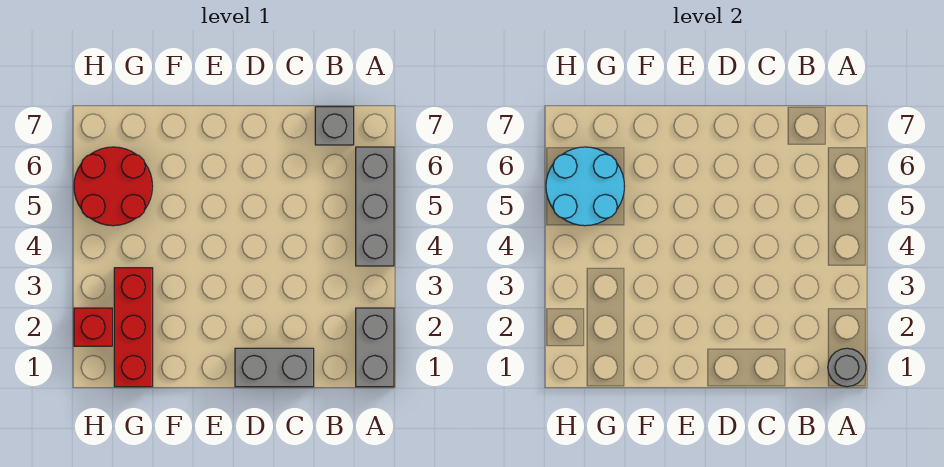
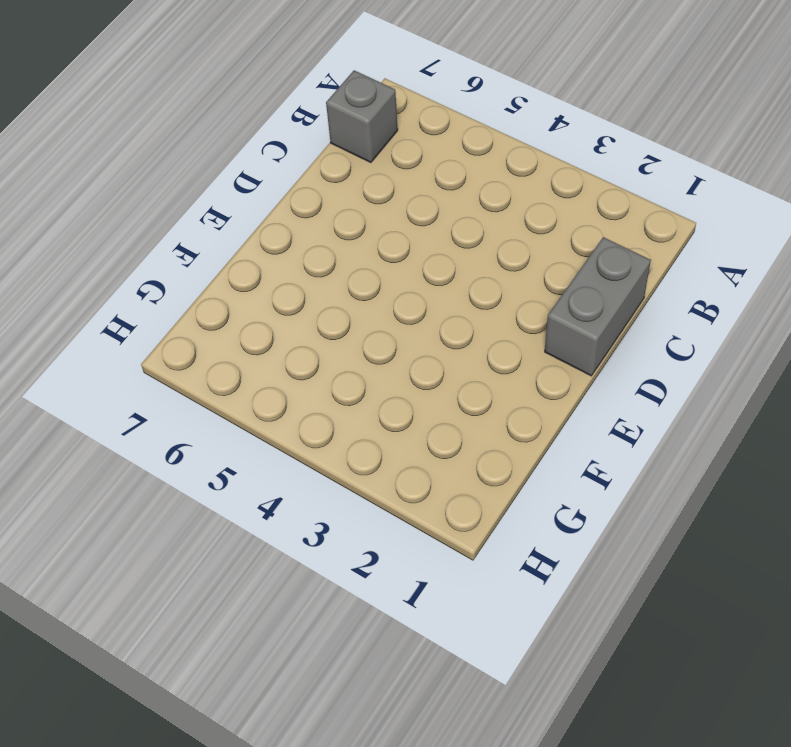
none -> grey 1x2 brick [356,308,394,387]
none -> grey 1x3 brick [356,147,394,266]

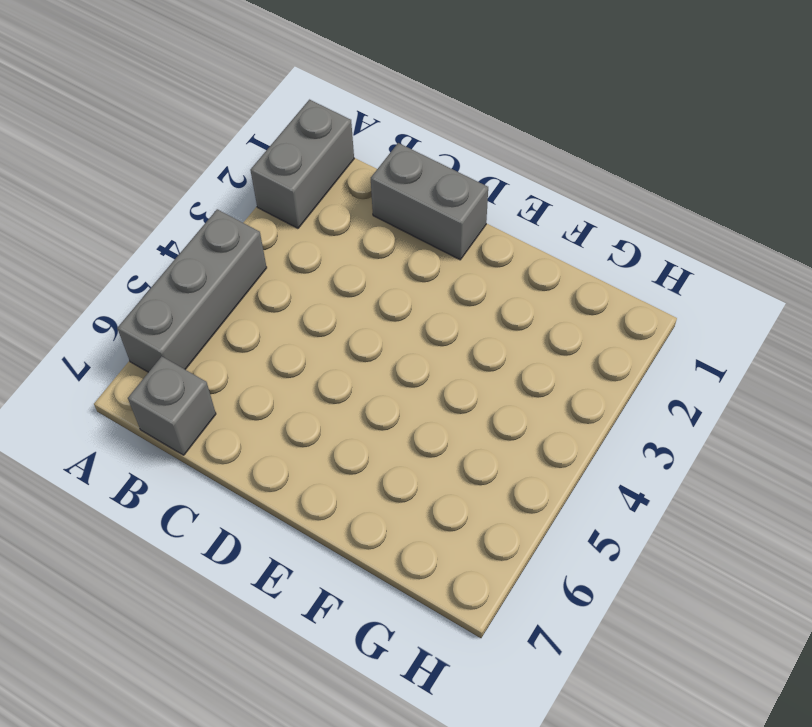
none -> red 1x3 brick [114,268,153,387]
none -> red 2x2 round brick [74,147,153,226]

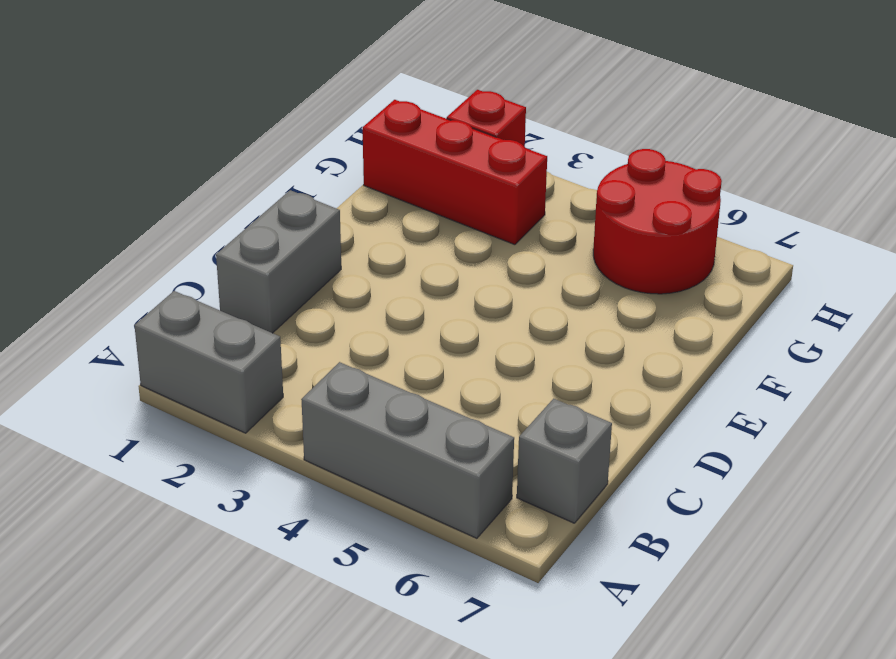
none -> grey 1x1 round brick [828,348,866,387]
none -> cyan 2x2 round brick [546,147,625,226]

